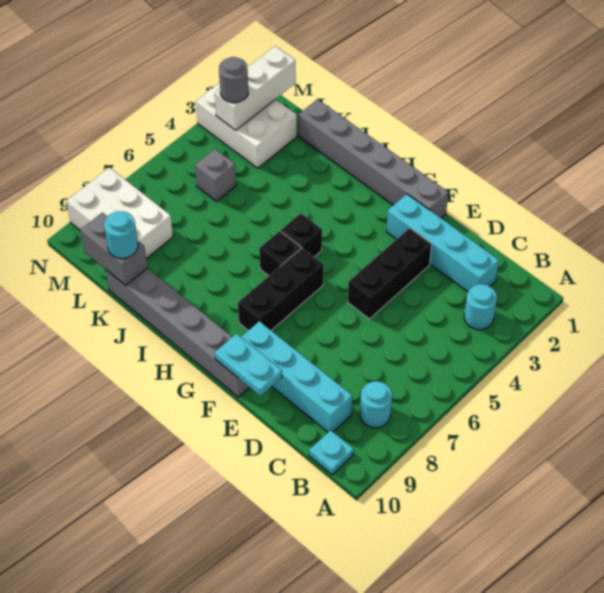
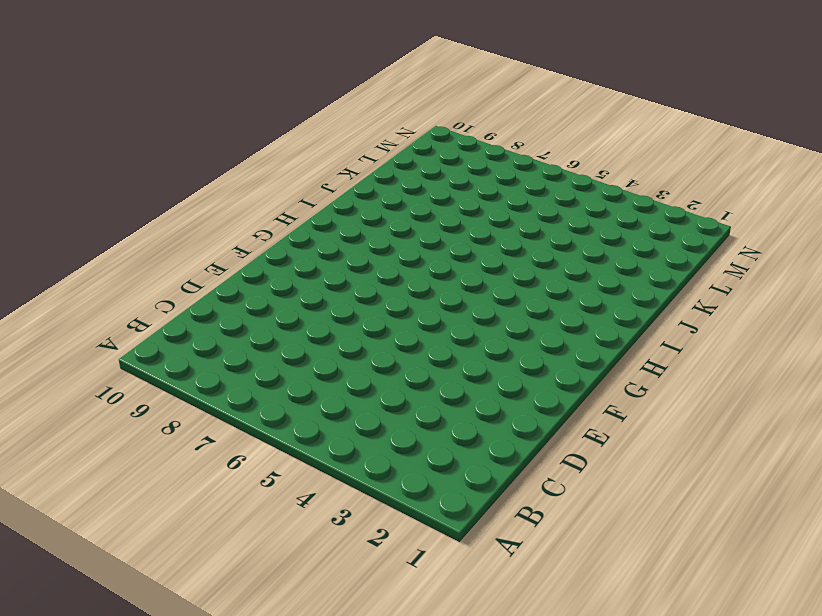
none -> cyan 1x1 round brick [464,284,497,330]
none -> cyan 1x1 round brick [360,381,392,428]
none -> cyan 1x1 plate [309,430,354,475]

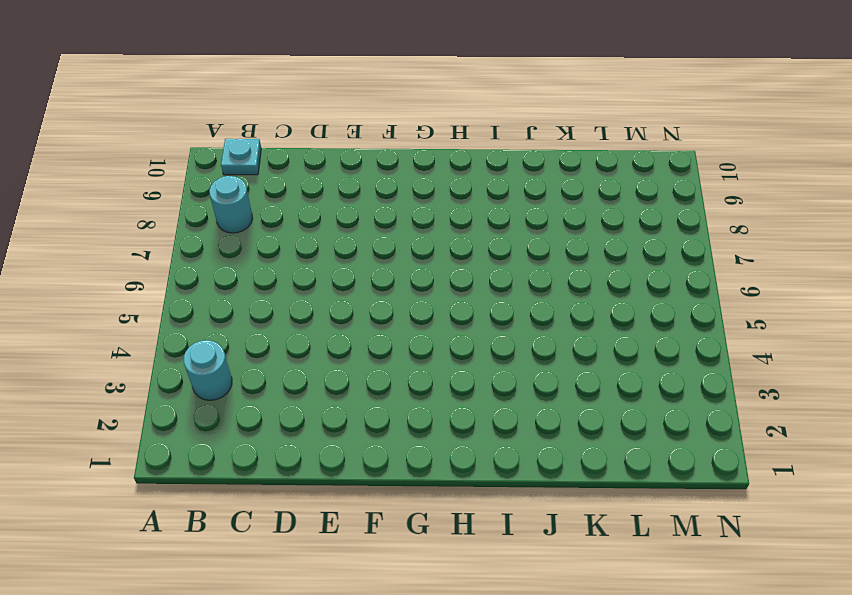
none -> cyan 1x4 brick [386,194,499,292]
none -> cyan 1x4 brick [241,321,352,432]
none -> black 1x3 brick [348,228,432,319]

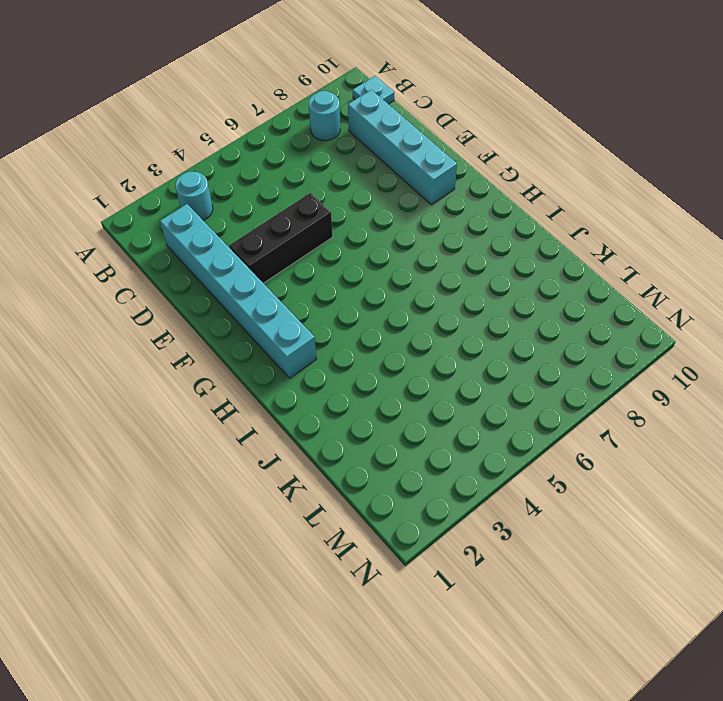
cyan 1x6 brick [160,204,317,378] -> cyan 1x4 brick [386,194,499,292]
none -> grey 1x6 brick [299,99,448,218]
none -> grey 1x6 brick [106,268,250,397]
none -> black 1x3 brick [238,248,323,331]

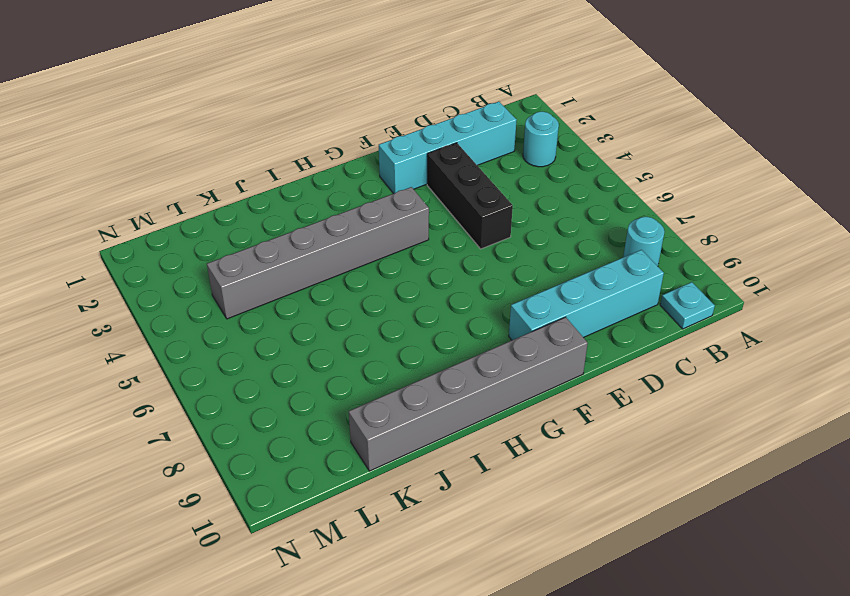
grey 1x6 brick [207,187,429,319] -> grey 1x6 brick moved to [299,99,448,218]
none -> black 1x3 brick [238,248,323,331]
none -> black 1x1 brick [281,213,322,257]
none -> black 1x1 brick [259,231,301,276]

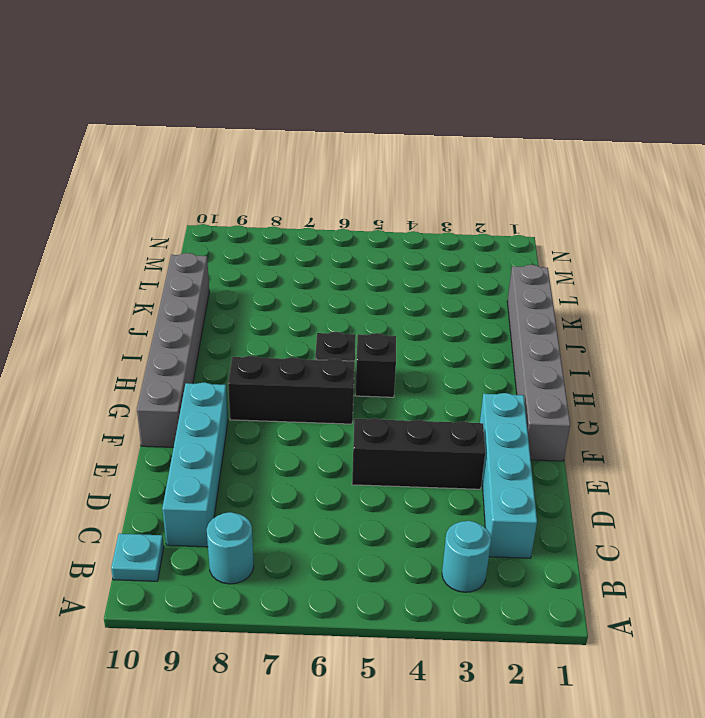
none -> white 2x3 brick [196,83,297,168]
none -> grey 1x1 brick [195,149,236,201]
none -> white 2x3 brick [66,168,173,258]

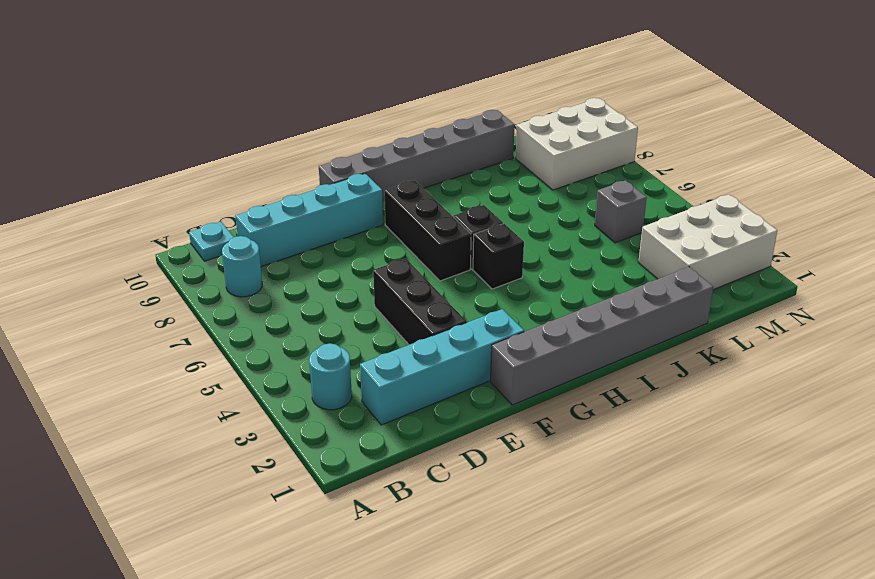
none -> cyan 1x2 plate [215,334,282,396]
none -> grey 1x2 brick [80,212,147,285]
none -> white 1x3 brick [215,46,296,130]

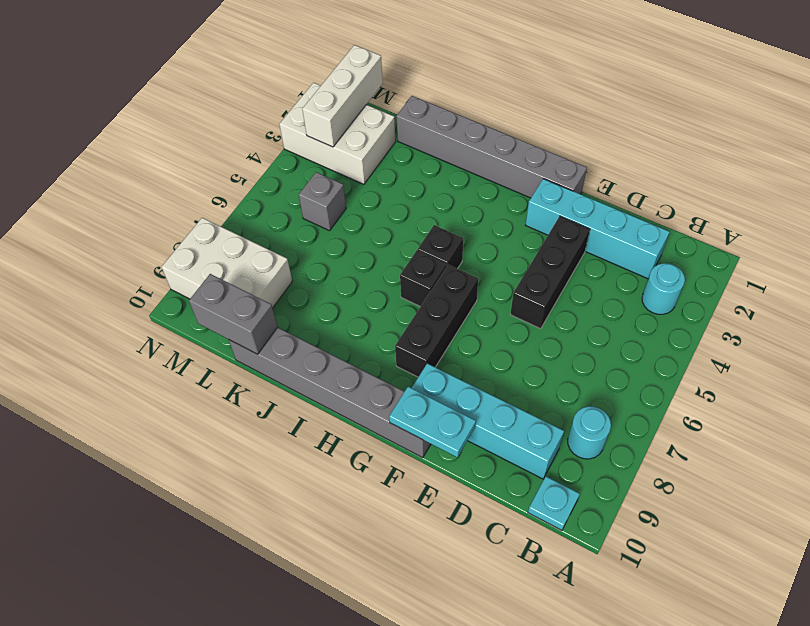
none -> cyan 1x1 round brick [104,211,138,258]
none -> grey 1x1 round brick [219,57,248,103]

